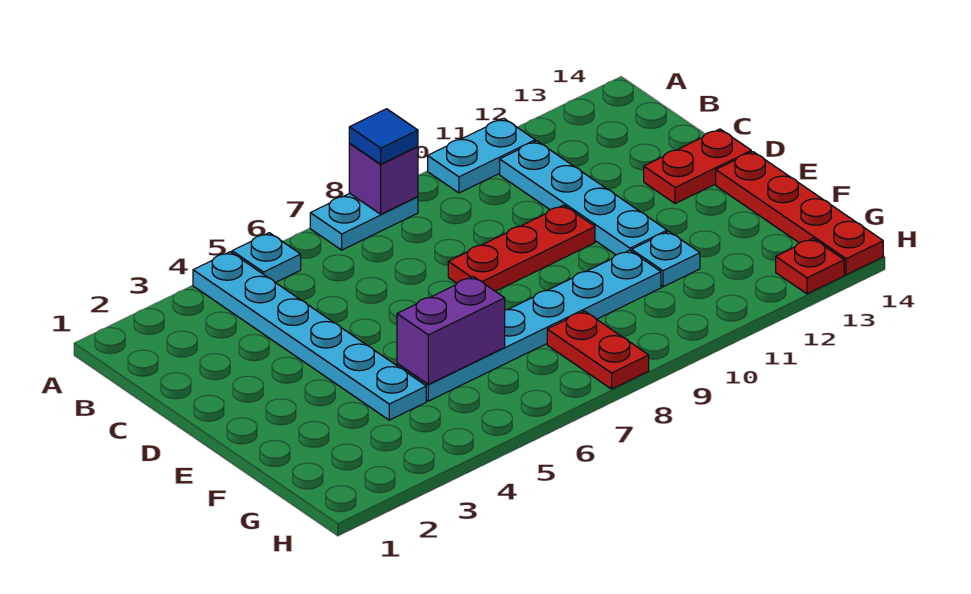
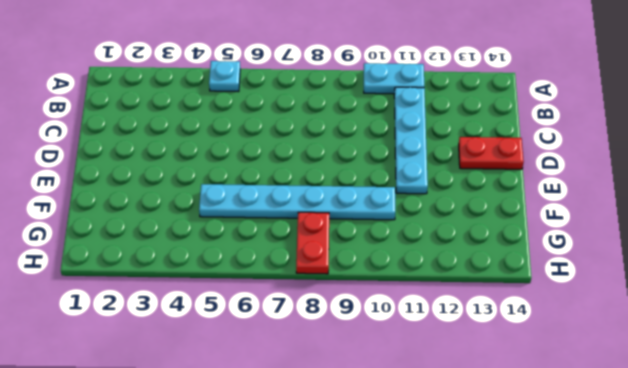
none -> cyan 1x6 plate [193,252,426,420]
none -> cyan 1x2 plate [310,194,418,250]
none -> red 1x3 plate [448,205,595,291]

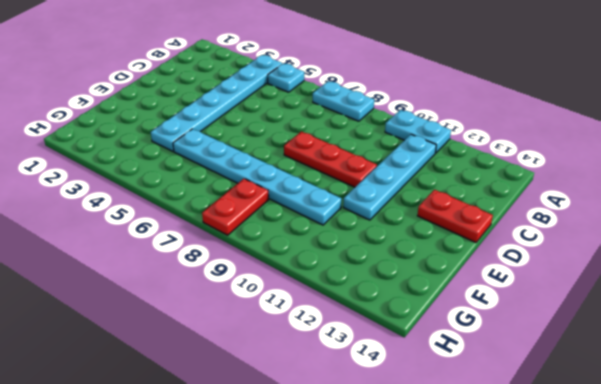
none -> red 1x4 plate [716,152,883,275]
none -> cyan 1x1 plate [632,231,700,287]
none -> red 1x1 plate [776,238,844,294]

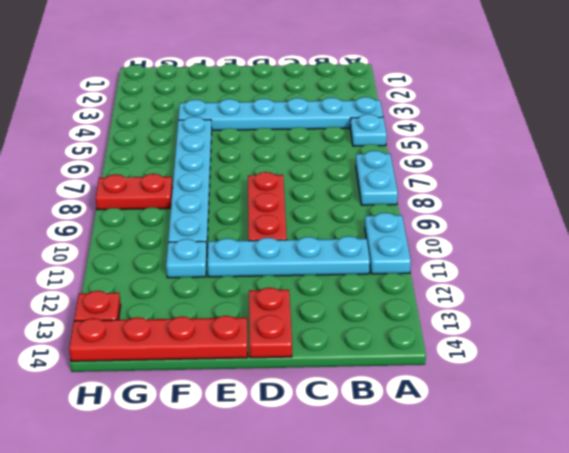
none -> purple 1x1 brick [349,144,418,214]
none -> purple 1x2 brick [397,276,505,384]
none -> blue 1x1 tile [349,109,418,164]

